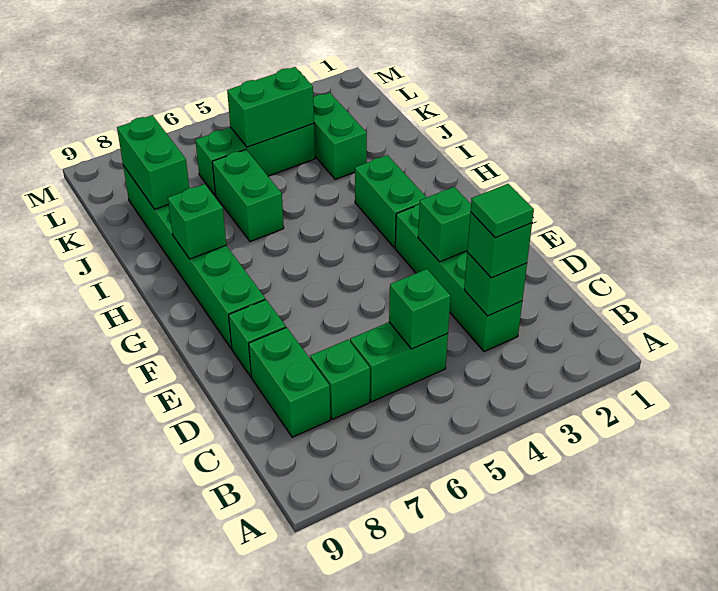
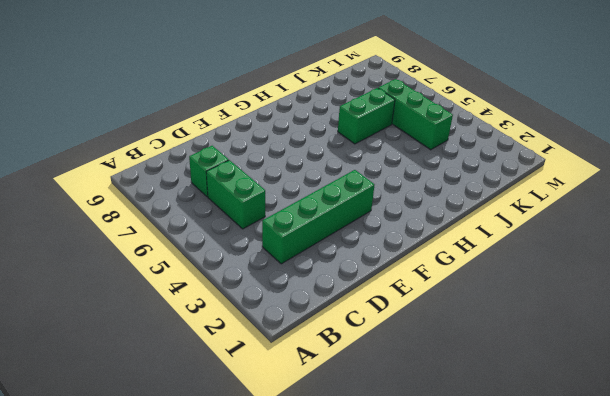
none -> green 1x2 brick [249,327,330,437]
none -> green 1x1 brick [229,300,286,377]
none -> green 1x6 brick [123,165,265,349]

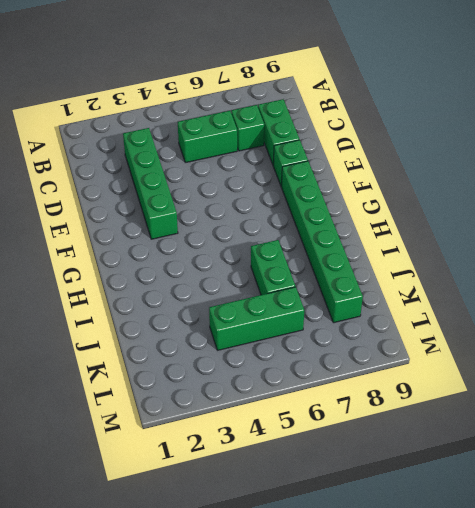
none -> green 1x2 brick [355,155,426,248]
none -> green 1x2 brick [313,93,367,179]
none -> green 1x1 brick [464,252,527,316]

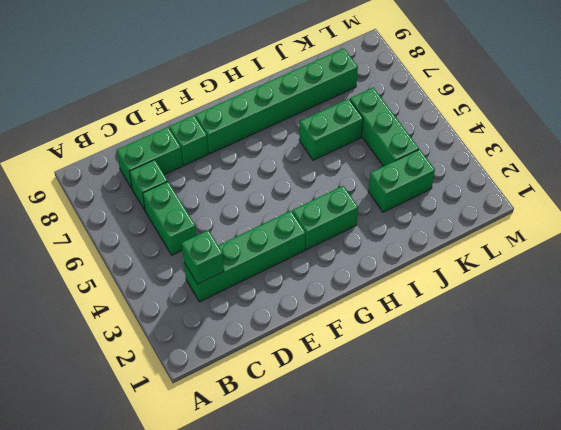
none -> green 1x1 brick [389,269,451,349]
none -> green 1x1 brick [418,187,471,262]
none -> green 1x1 brick [168,184,226,259]

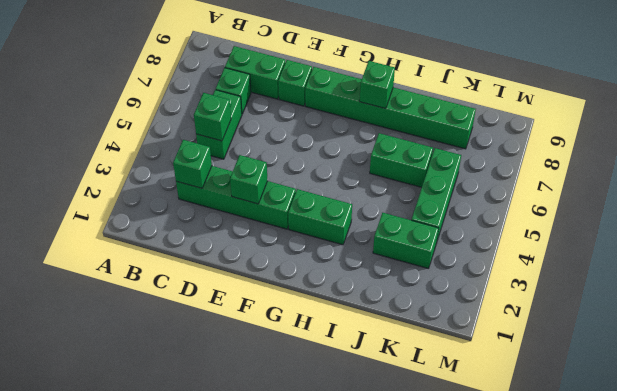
none -> green 1x2 brick [117,115,189,209]
none -> green 1x2 brick [227,67,314,147]
none -> green 1x1 brick [467,212,532,278]

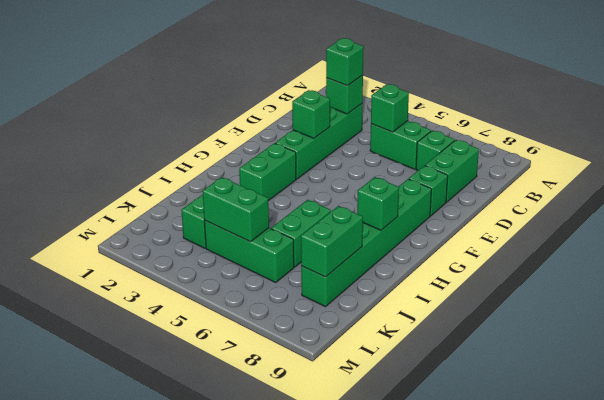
none -> green 1x1 tile [470,184,534,238]

